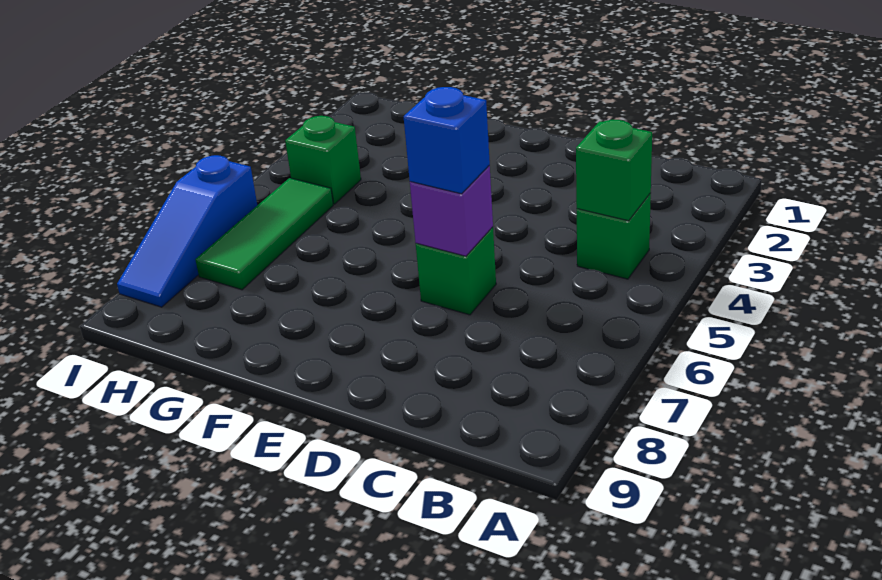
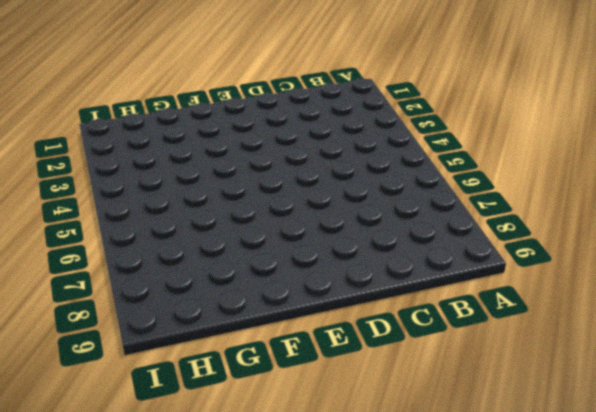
none -> green 1x1 brick [577,194,651,279]
none -> green 1x1 brick [416,227,496,315]

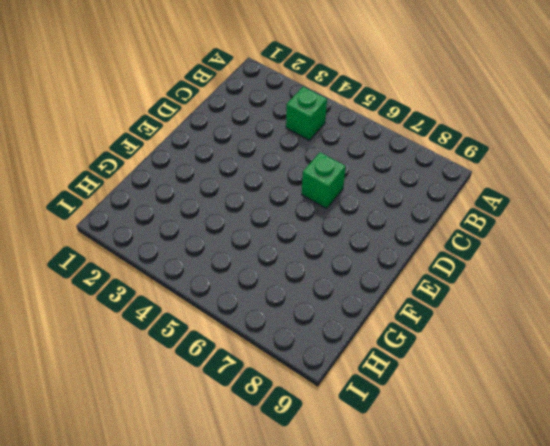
none -> green 1x1 brick [285,116,361,204]
none -> green 1x3 tile [195,178,333,290]

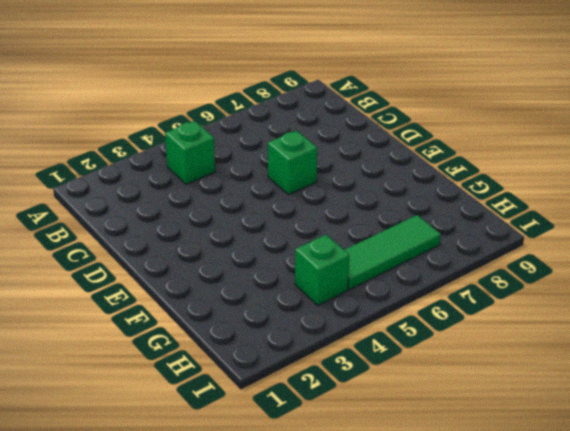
none -> blue 1x3 slope [117,155,257,307]
none -> green 1x1 brick [576,120,652,221]

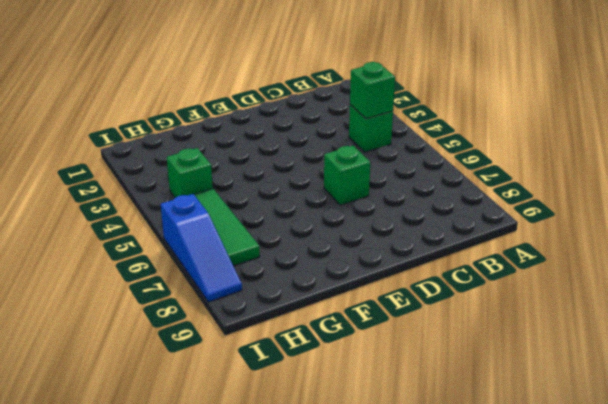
none -> purple 1x1 brick [410,166,493,256]
none -> blue 1x1 brick [403,87,490,194]

